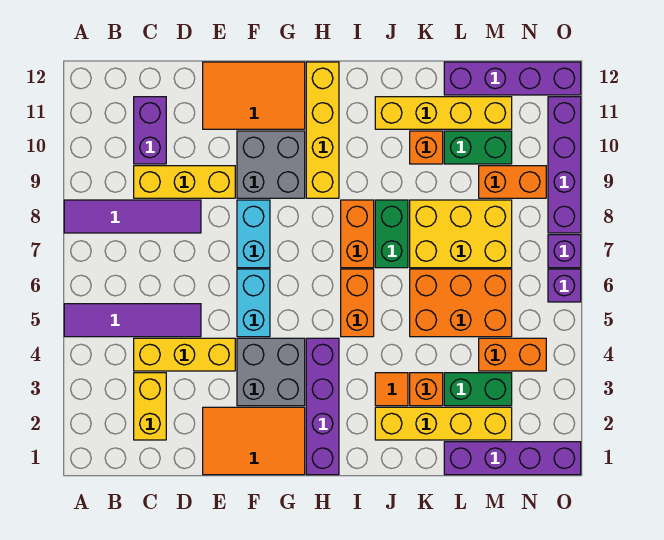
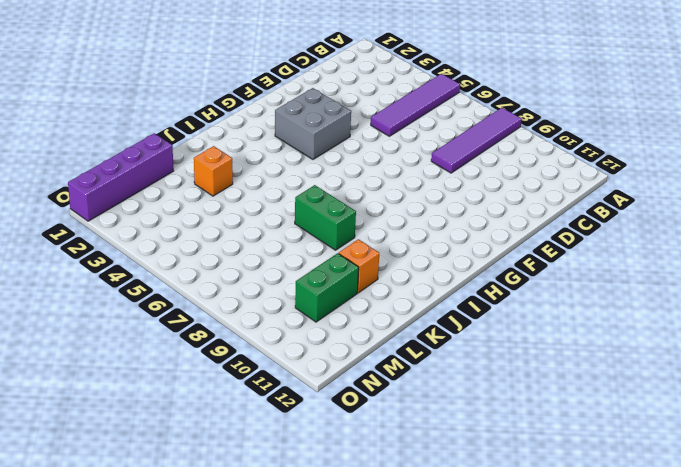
none -> yellow 1x2 brick [134,373,166,440]
none -> yellow 1x3 brick [134,338,235,371]
none -> yellow 1x3 brick [134,166,235,198]
none -> purple 1x2 brick [134,97,166,164]

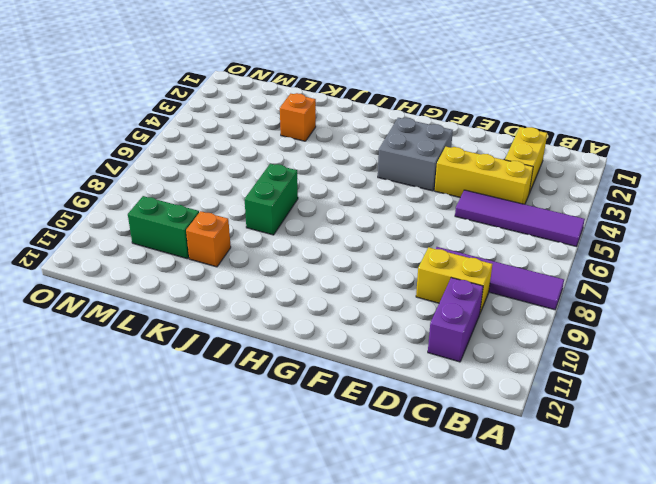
yellow 1x2 brick [416,247,493,313] -> yellow 1x3 brick [134,166,235,198]
none -> orange 2x3 tile [203,407,305,475]
none -> orange 2x3 tile [203,62,305,129]
none -> cyan 1x2 brick [237,269,270,337]
none -> cyan 1x2 brick [237,200,270,268]

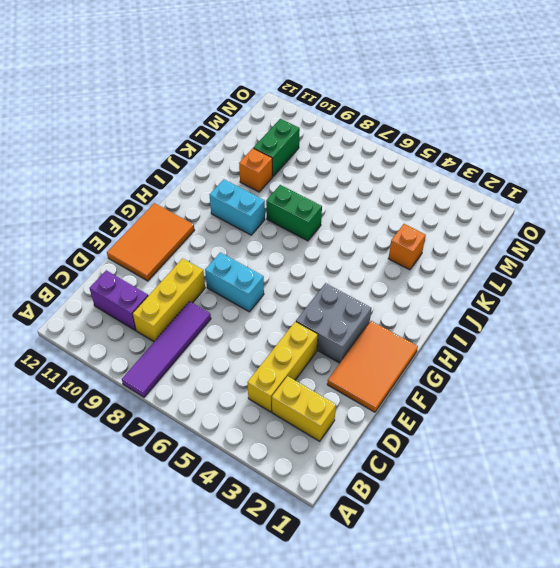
cyan 1x2 brick [210,180,265,235] -> cyan 1x2 brick moved to [237,269,270,337]
none -> purple 1x4 tile [64,304,201,337]
none -> grey 2x2 brick [237,131,305,198]
none -> purple 1x4 brick [306,338,339,475]
none -> yellow 1x4 brick [306,62,339,198]

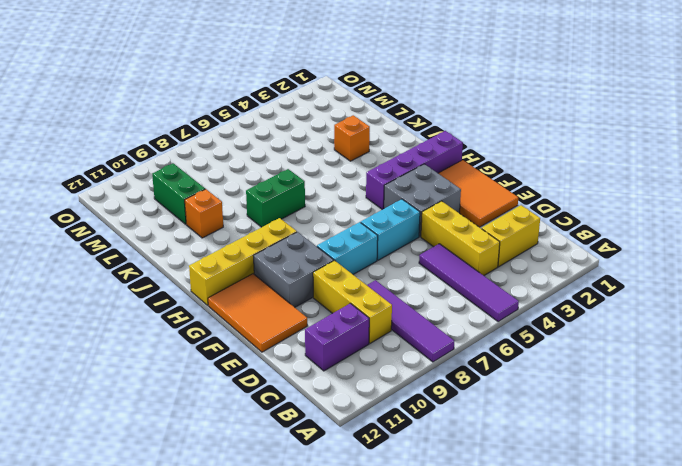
none -> orange 1x2 brick [341,269,374,337]
none -> orange 1x2 brick [341,200,374,268]
none -> yellow 1x4 brick [375,407,512,440]
none -> orange 1x1 tile [375,373,408,406]

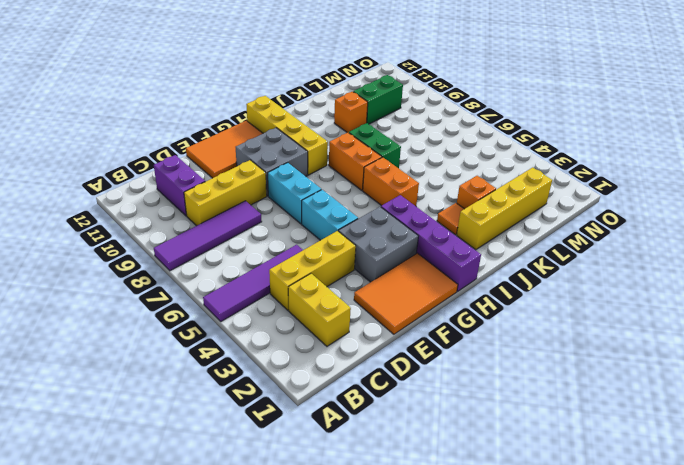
none -> yellow 1x4 brick [375,97,512,129]
none -> orange 2x3 brick [410,269,512,337]
none -> yellow 2x3 brick [410,200,512,268]
none -> purple 1x4 brick [444,442,581,475]

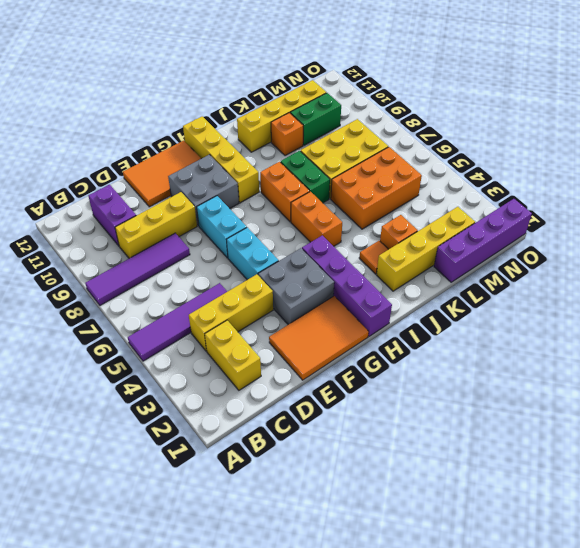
none -> green 1x2 brick [444,373,512,406]
none -> purple 1x4 brick [444,62,581,95]
none -> orange 1x2 brick [479,338,546,371]
none -> orange 1x2 brick [479,166,546,198]

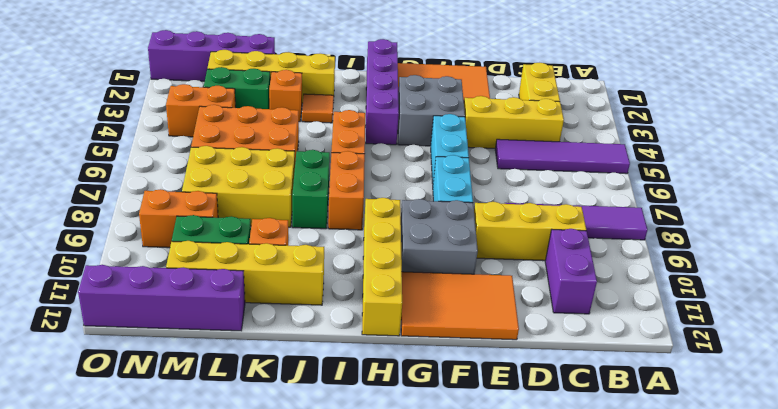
none -> purple 1x1 brick [548,269,581,302]
none -> purple 1x1 brick [548,235,581,268]
none -> purple 1x4 brick [548,97,581,233]

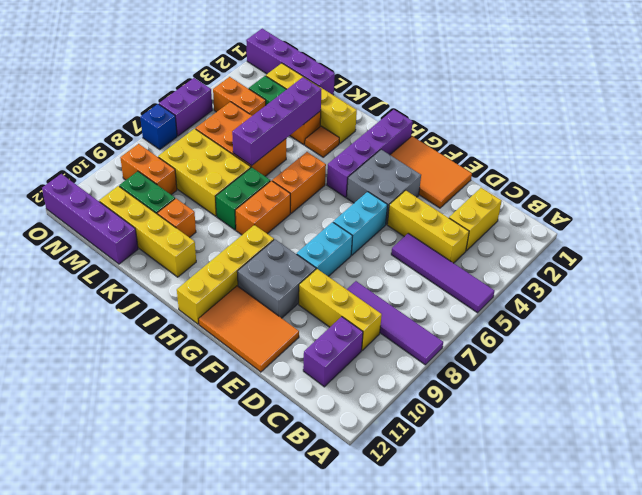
purple 1x4 brick [232,77,322,166] -> purple 1x4 brick moved to [548,97,581,233]
purple 1x2 brick [159,78,212,136] -> purple 1x1 brick [548,269,581,302]
blue 1x1 brick [140,104,177,149] -> purple 1x1 brick [548,235,581,268]

